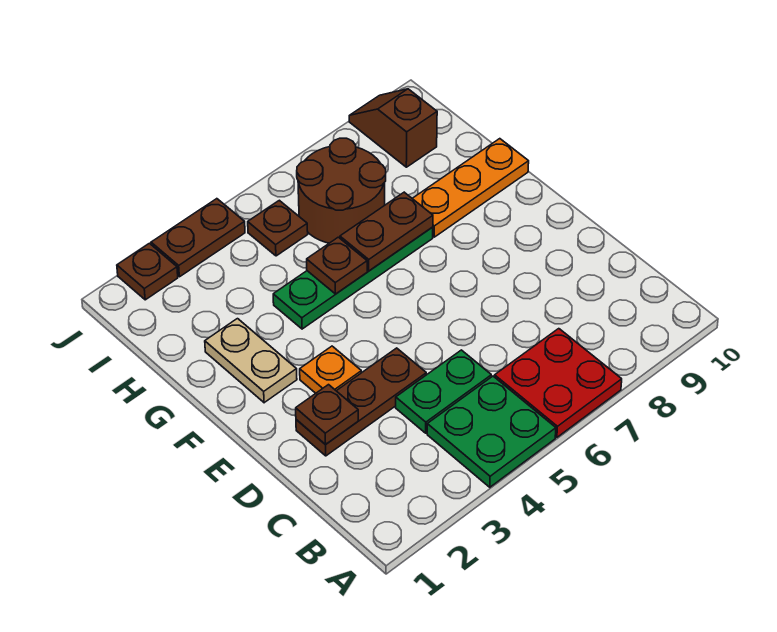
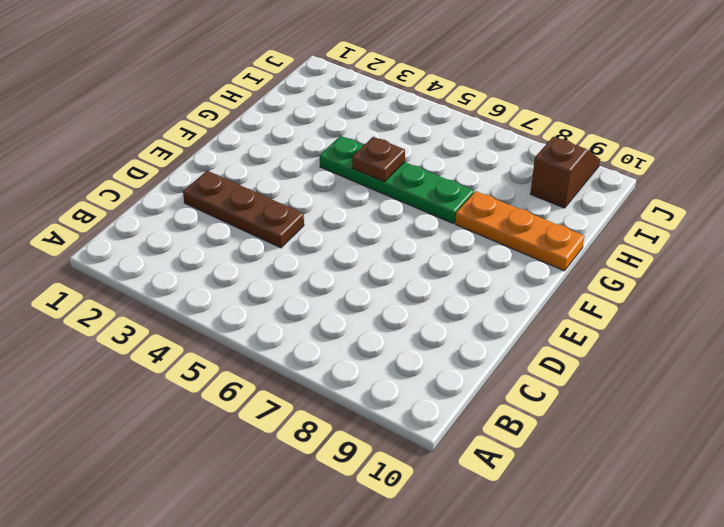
none -> green 2x2 plate [427,376,556,487]
none -> red 2x2 plate [495,329,622,437]
none -> green 1x2 plate [396,350,491,433]

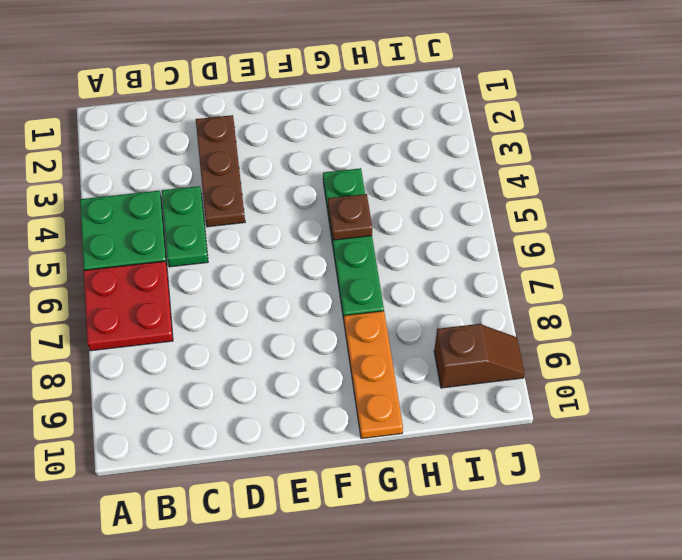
none -> orange 1x1 plate [300,346,361,393]
none -> tan 1x2 plate [205,319,297,403]
none -> brown 2x2 round brick [297,138,386,243]

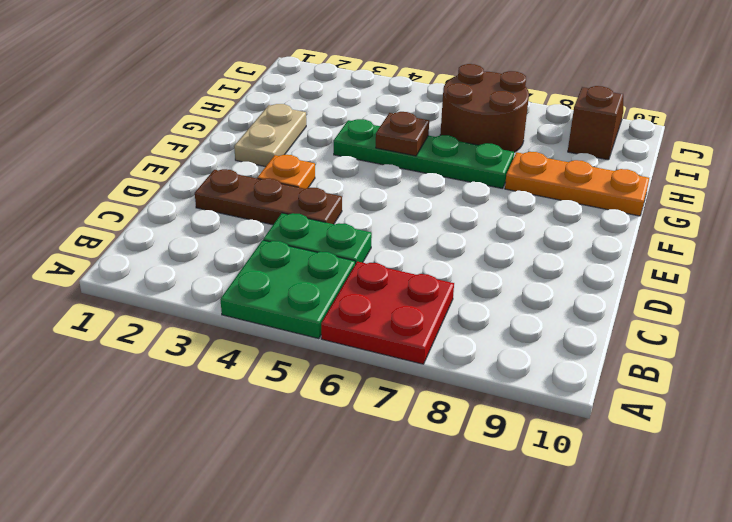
none -> brown 1x1 plate [248,200,308,256]
none -> brown 1x1 plate [117,243,178,300]
none -> brown 1x2 plate [151,199,245,277]

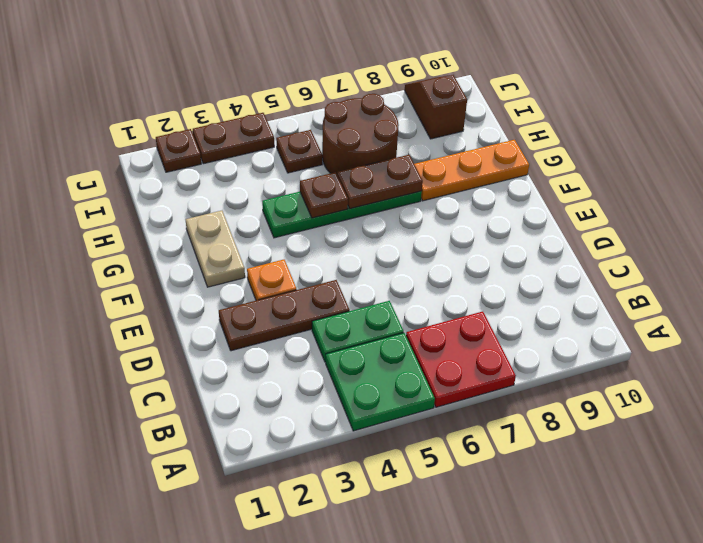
none -> brown 1x1 plate [296,385,358,445]

